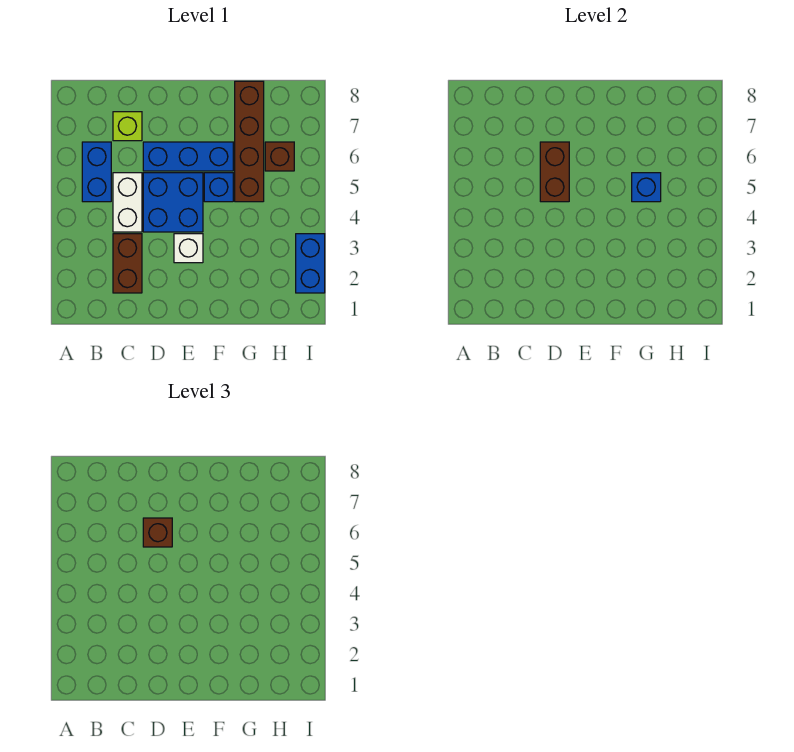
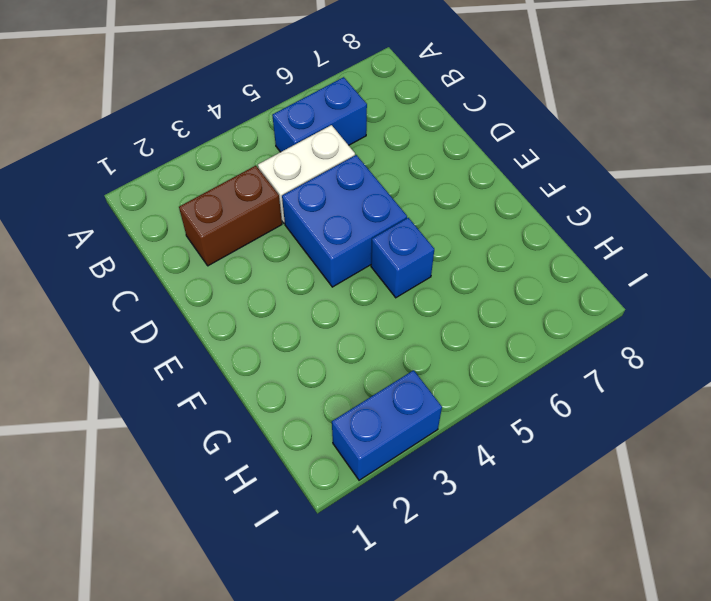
none -> lime 1x1 brick [113,112,142,141]
none -> blue 1x3 brick [143,142,233,171]
none -> white 1x1 brick [174,234,203,263]

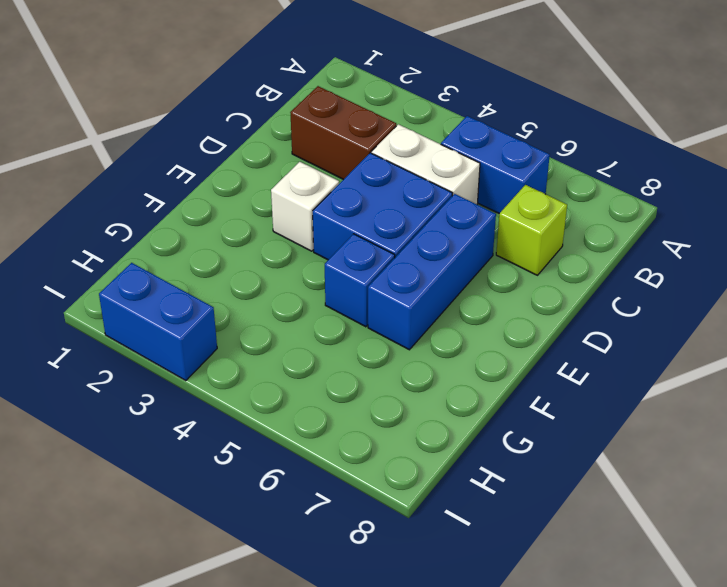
none -> brown 1x4 brick [235,81,264,202]
none -> brown 1x1 brick [265,142,294,171]
none -> brown 1x2 brick [540,142,569,202]

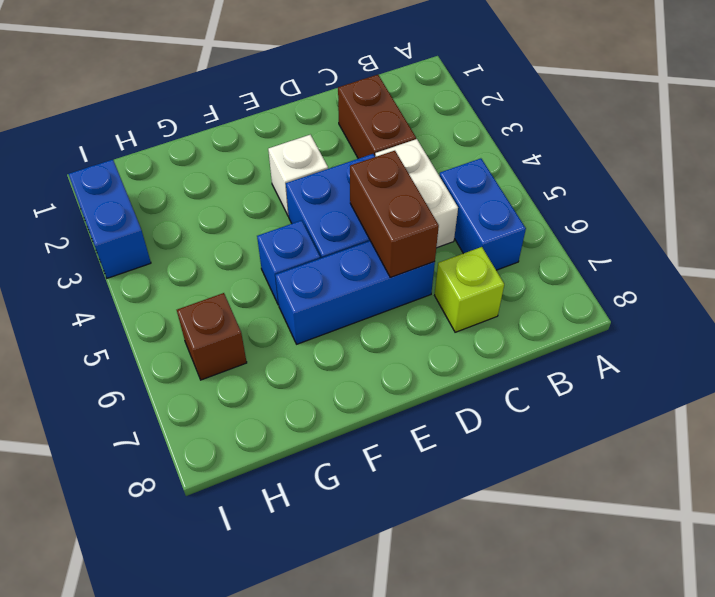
none -> brown 1x4 brick [235,81,264,202]
none -> blue 1x1 brick [632,173,661,202]
none -> brown 1x1 brick [143,518,172,547]

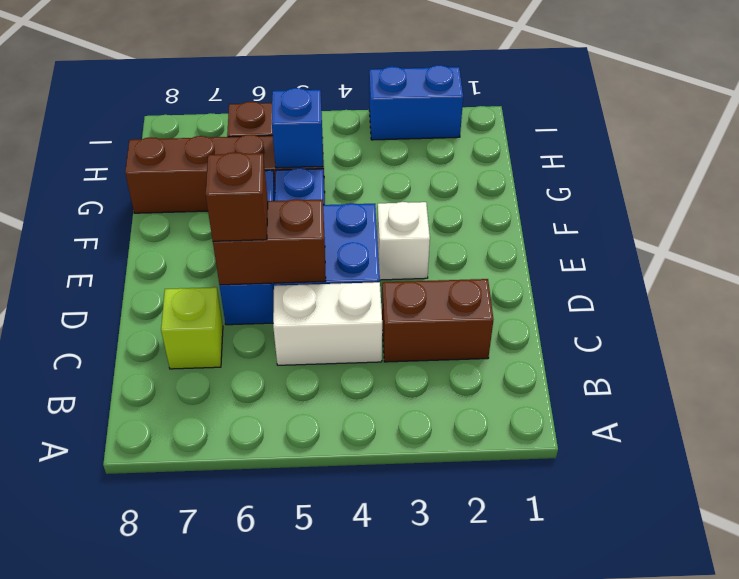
none -> blue 1x2 brick [82,142,111,202]

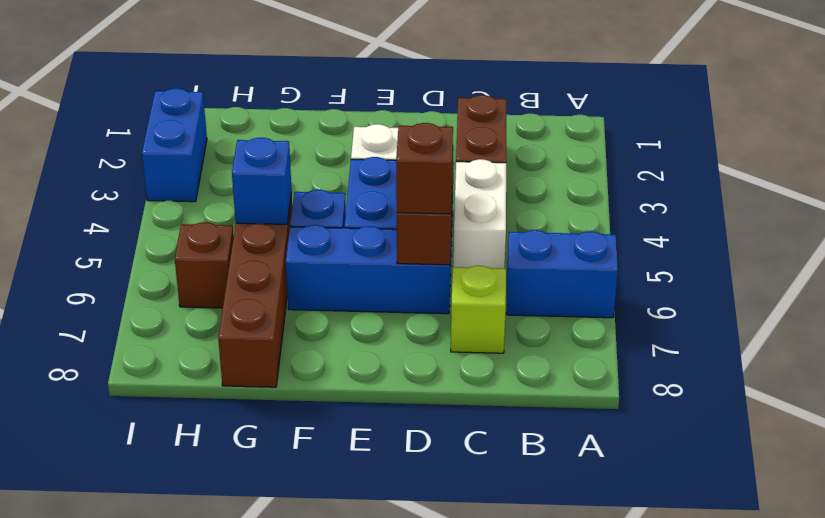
blue 1x2 brick [507,230,618,318] -> blue 1x2 brick turned to [82,142,111,202]

